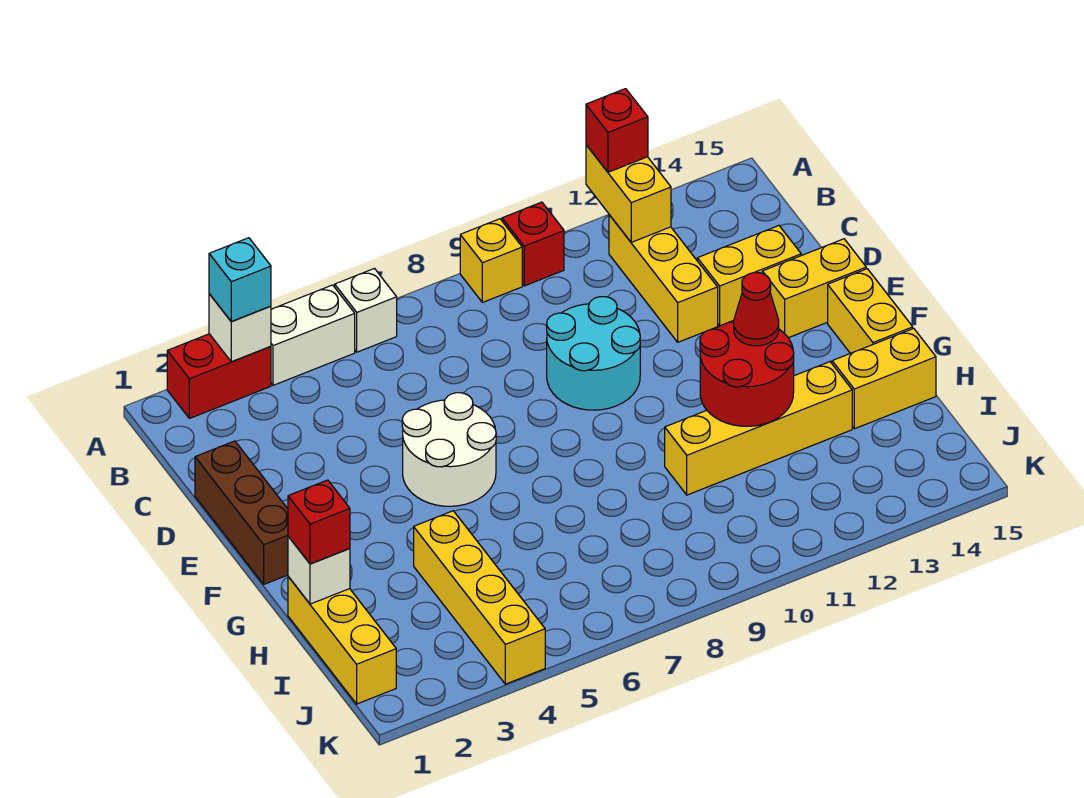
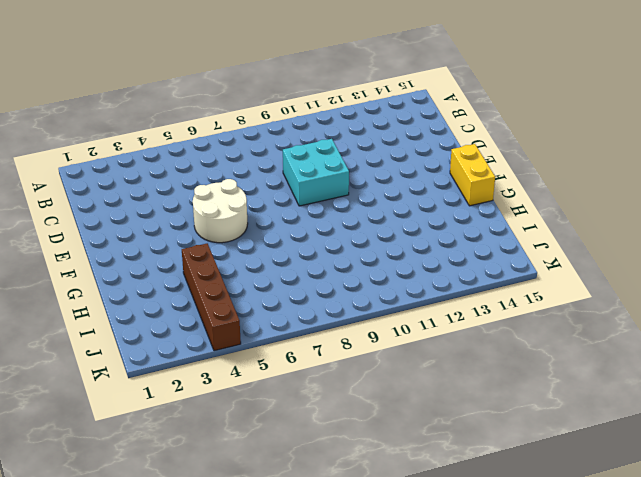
cyan 2x2 brick [283,139,349,206] -> cyan 2x2 round brick [547,297,640,410]
brown 1x4 brick [182,243,241,351] -> yellow 1x4 brick [414,511,545,684]
none -> red 1x2 brick [167,334,271,419]
none -> white 1x2 brick [271,285,355,385]
none -> white 1x1 brick [335,269,397,352]

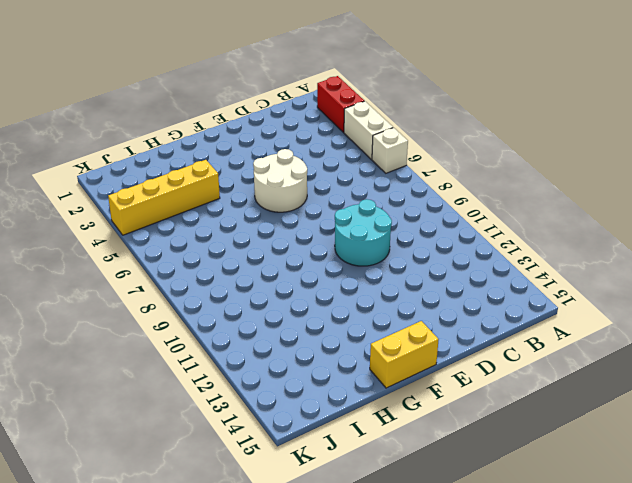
none -> yellow 1x1 brick [460,219,522,302]
none -> red 1x1 brick [502,202,564,286]
none -> yellow 1x3 brick [609,215,718,342]

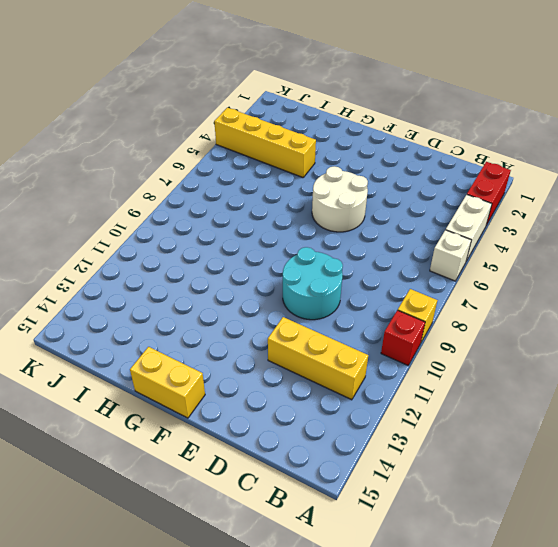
none -> brown 1x3 brick [195,441,288,584]
none -> yellow 1x2 brick [697,226,801,326]
none -> yellow 1x2 brick [762,239,866,338]

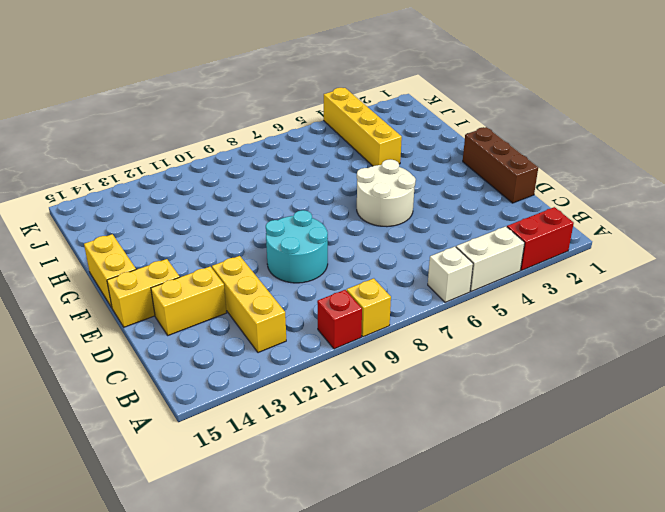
none -> yellow 1x3 brick [288,577,396,704]
none -> yellow 1x4 brick [665,362,852,495]
none -> yellow 1x2 brick [832,328,936,429]

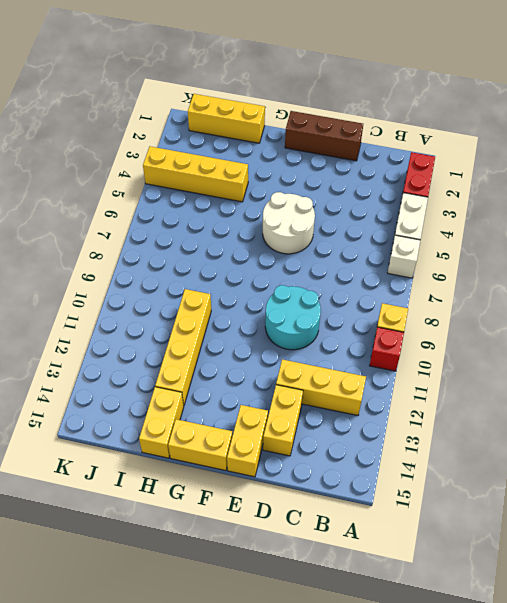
none -> white 1x1 brick [209,294,271,362]
none -> yellow 1x2 brick [586,145,671,242]
none -> red 2x2 round brick [700,321,794,426]

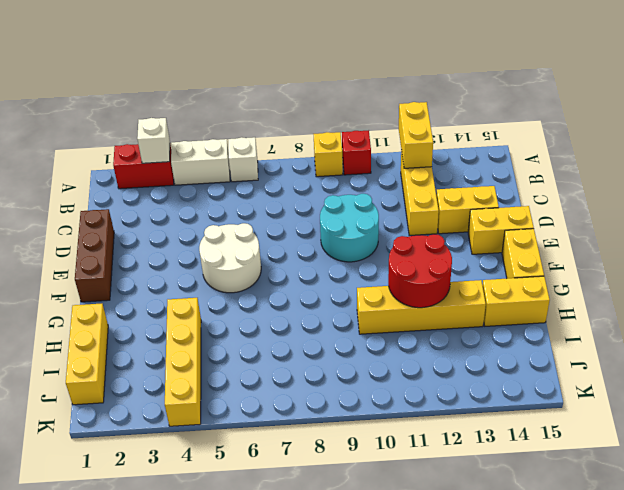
none -> white 1x1 brick [288,536,350,604]
none -> cyan 1x1 brick [209,238,271,321]
none -> red 1x1 brick [586,89,648,172]

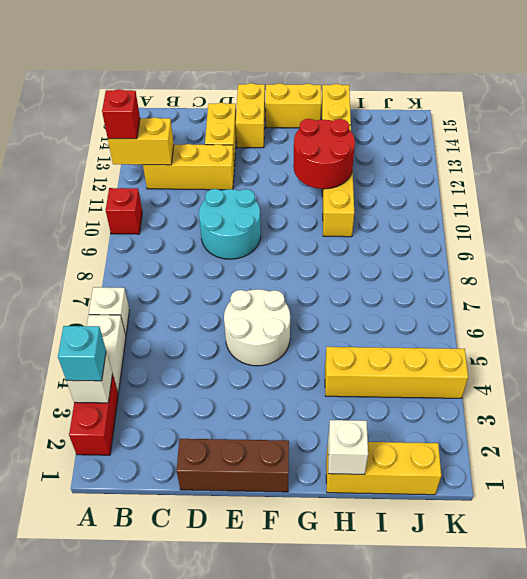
none -> yellow 1x1 brick [460,219,522,302]
none -> red 1x1 cone [734,273,779,346]
none -> red 1x1 brick [288,480,350,564]

